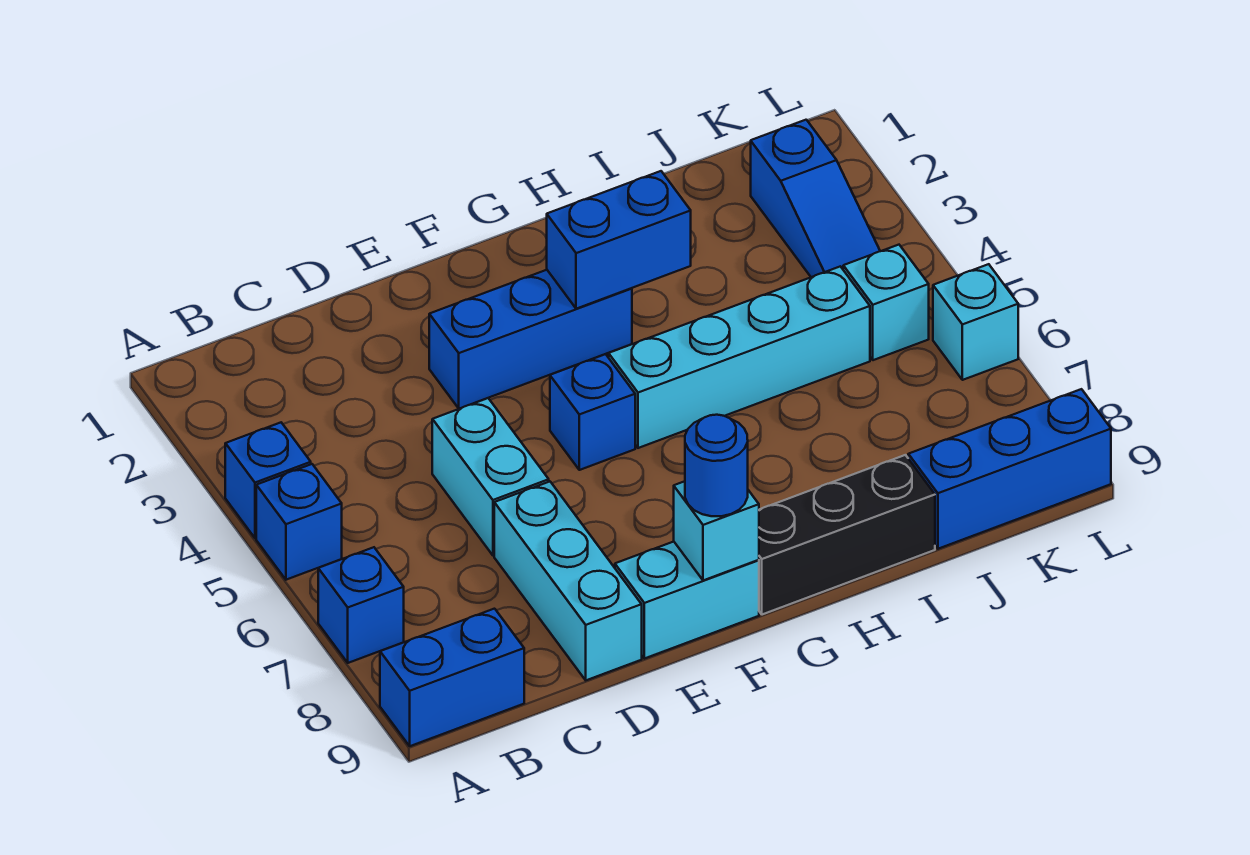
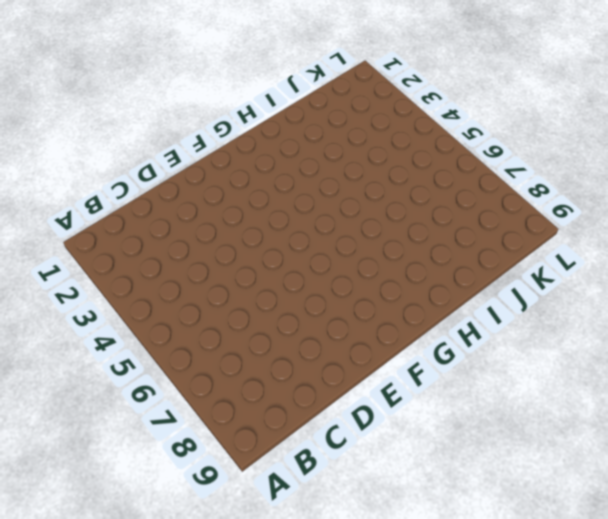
none -> blue 1x1 brick [225,423,311,538]
none -> blue 1x1 brick [256,464,342,580]
none -> blue 1x1 brick [318,547,404,663]

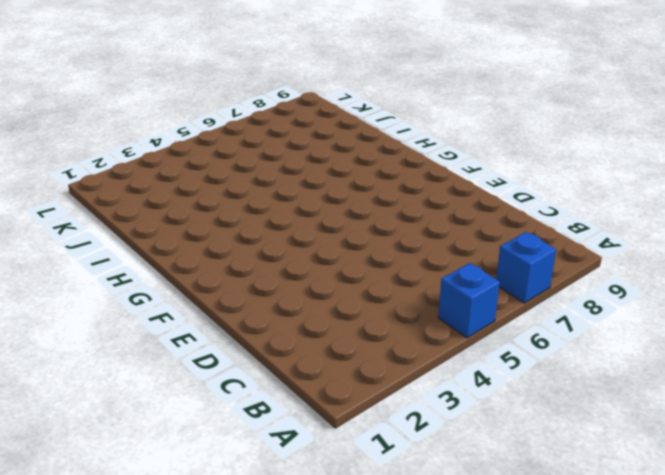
none -> blue 1x1 brick [225,423,311,538]
none -> blue 1x2 brick [380,609,524,746]
none -> cyan 1x2 brick [432,398,549,555]

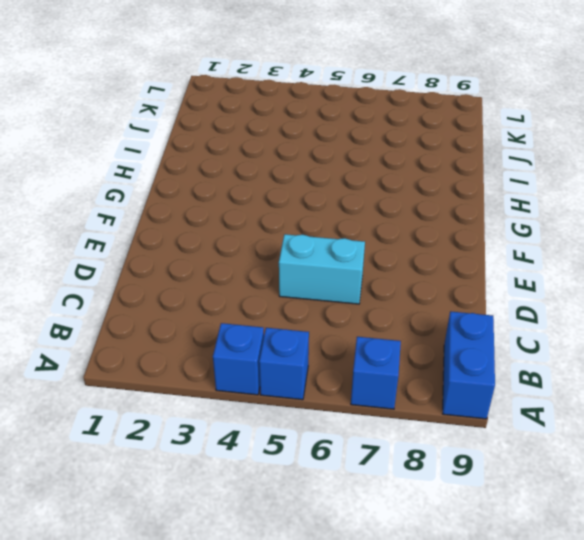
none -> cyan 1x3 brick [494,482,642,680]
none -> blue 1x3 brick [429,270,632,409]
none -> cyan 1x2 brick [615,542,759,659]

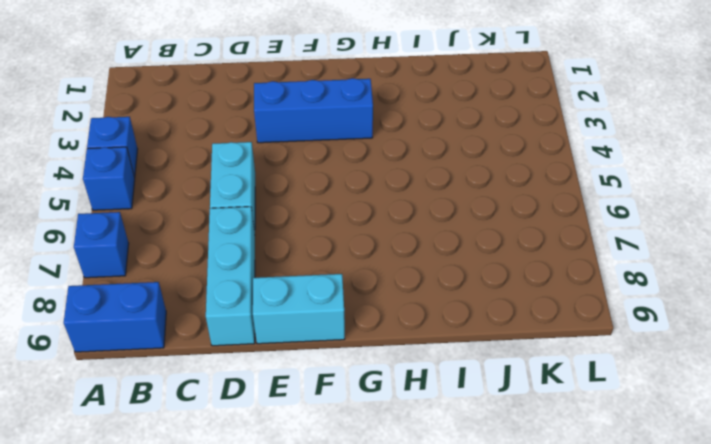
none -> blue 1x1 brick [550,354,635,470]
none -> cyan 1x4 brick [609,266,870,448]
none -> black 1x3 brick [759,455,935,615]

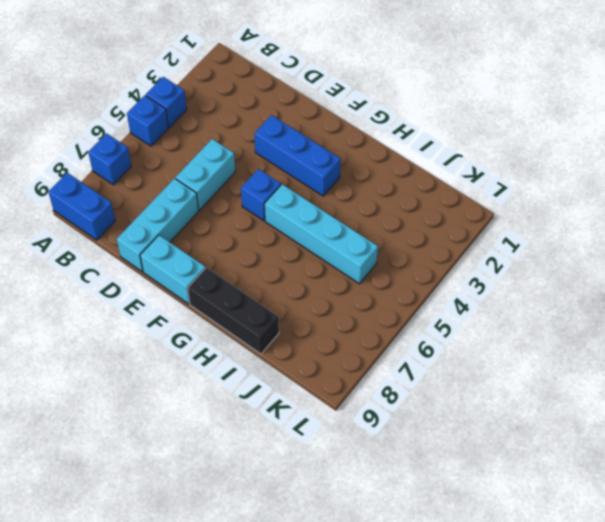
none -> blue 1x3 brick [908,389,1111,549]
none -> blue 1x3 slope [751,120,880,277]
none -> cyan 1x1 brick [843,245,929,360]

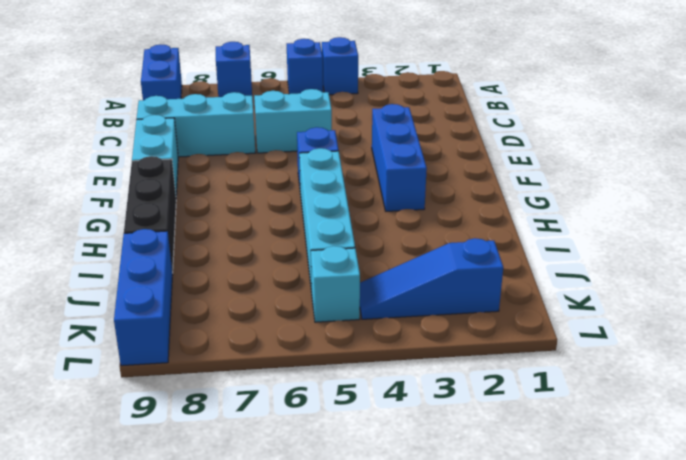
none -> cyan 1x1 brick [933,264,1018,380]
none -> cyan 1x1 brick [674,481,759,580]
none -> blue 1x2 brick [547,171,691,309]

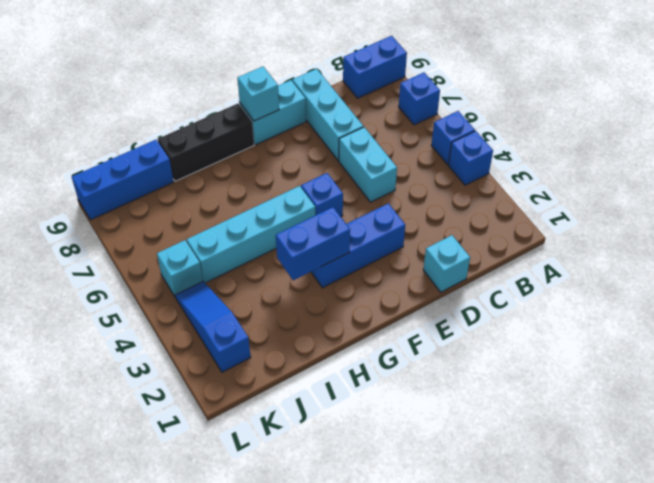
cyan 1x1 brick [423,235,470,292] -> cyan 1x1 brick moved to [933,264,1018,380]
none -> blue 1x1 round brick [685,415,748,516]

